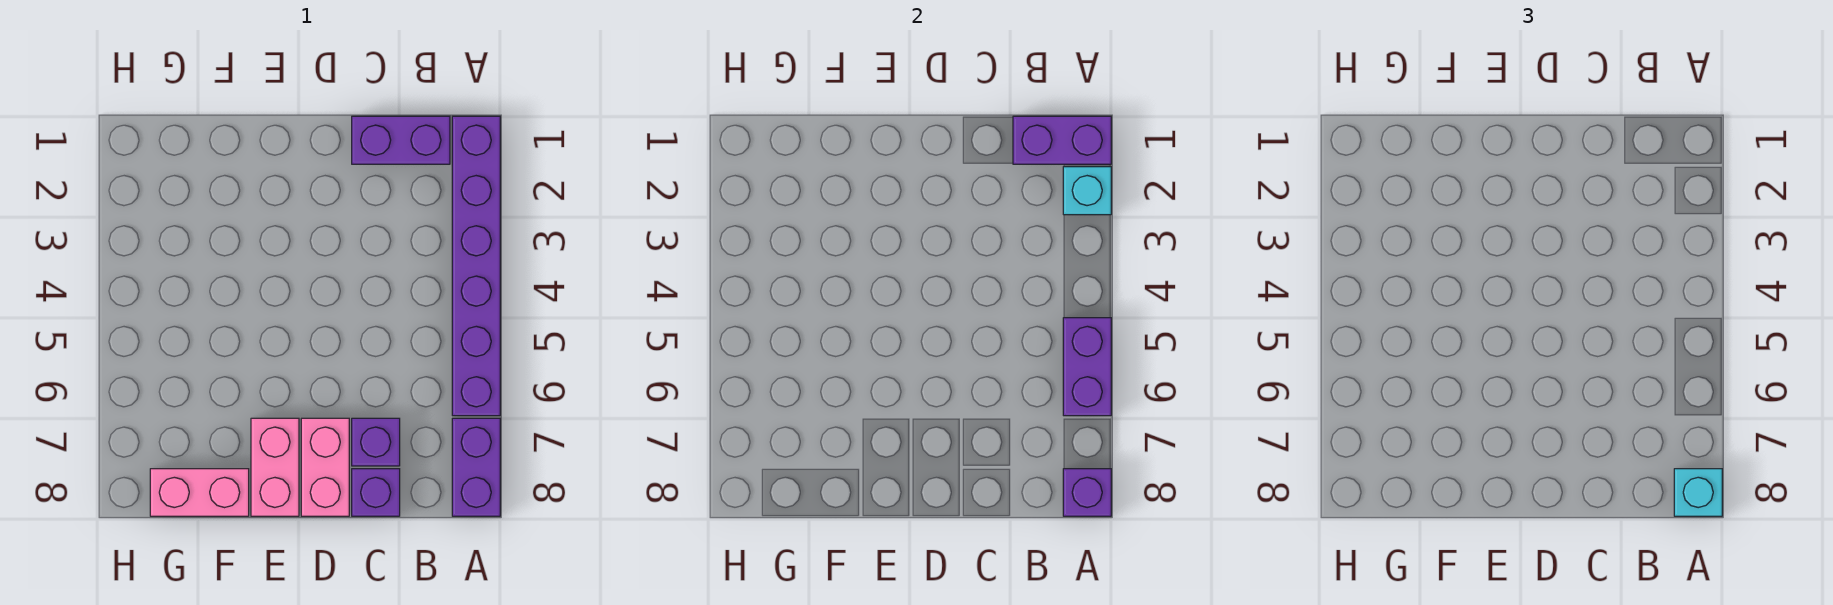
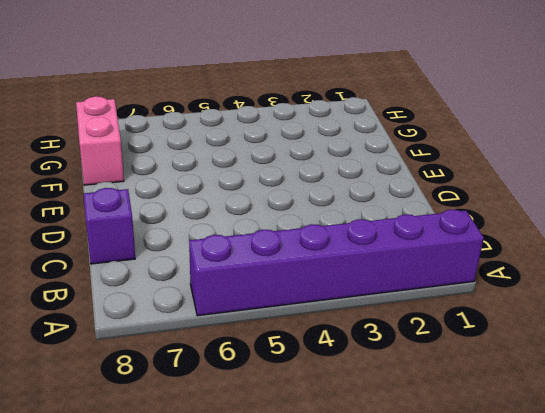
none -> purple 1x2 brick [452,418,500,516]
none -> purple 1x2 brick [352,116,450,164]
none -> purple 1x1 brick [352,418,400,466]

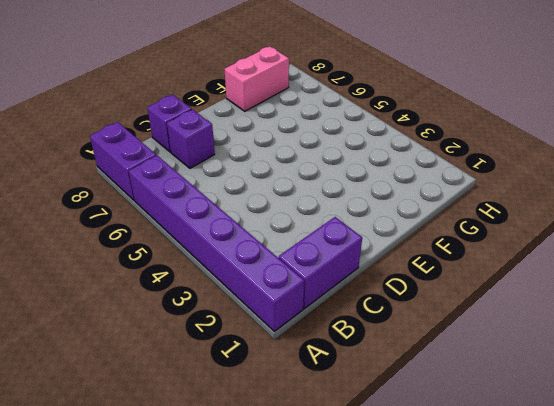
none -> pink 1x2 brick [301,418,349,516]
none -> pink 1x2 brick [251,418,299,516]
none -> purple 1x2 brick [1013,116,1111,164]

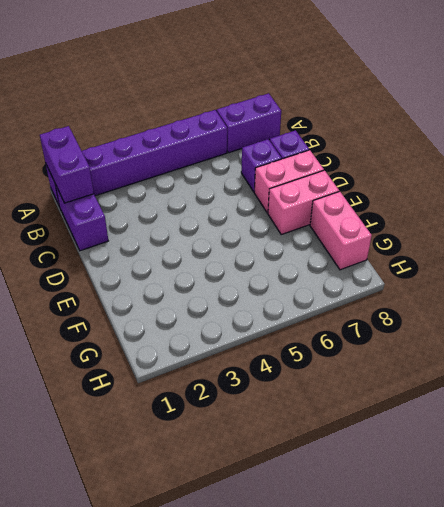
none -> cyan 1x1 brick [1063,167,1111,215]
none -> purple 1x2 brick [1063,318,1111,416]
none -> purple 1x1 brick [1063,469,1111,516]

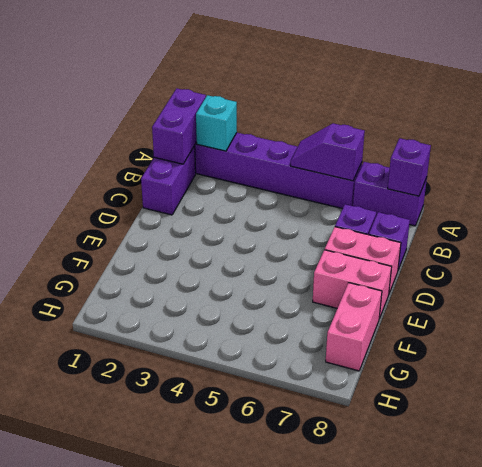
purple 1x2 slope [291,123,365,181] -> purple 1x2 brick [1063,318,1111,416]
none -> cyan 1x1 brick [1674,469,1722,516]

